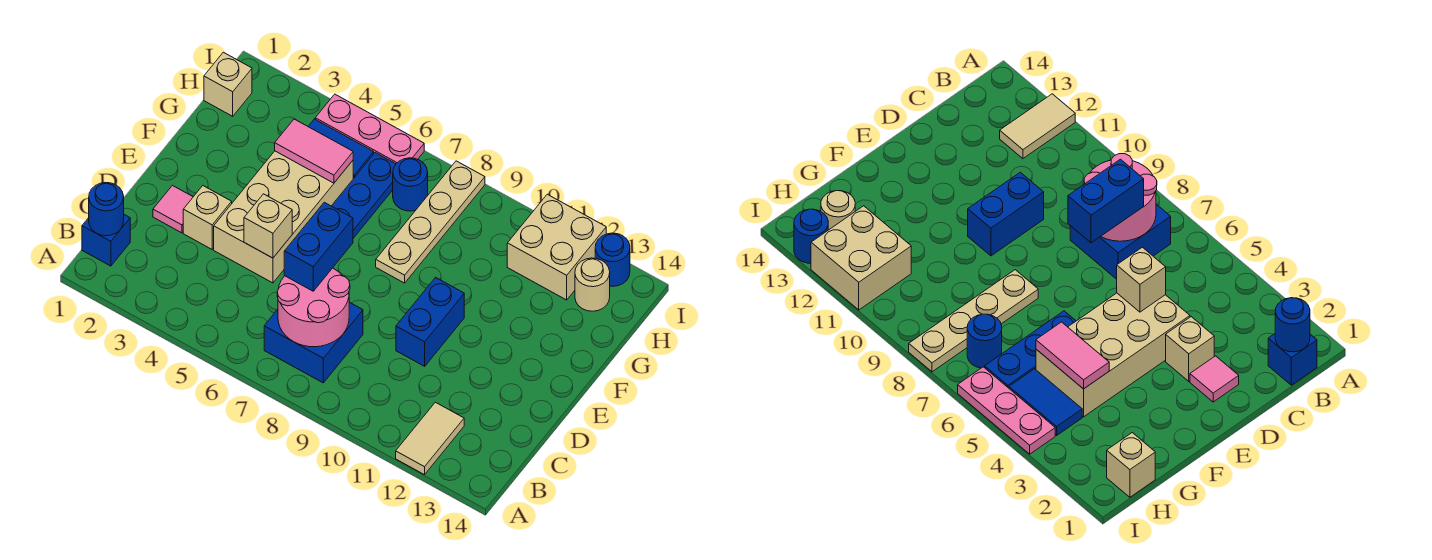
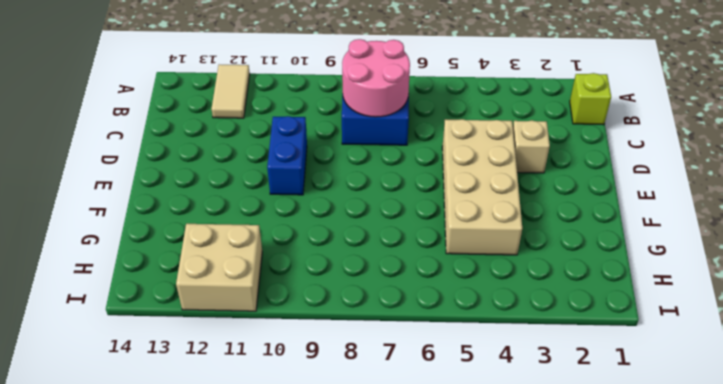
lime 1x1 brick [570,73,611,125] -> blue 1x1 brick [82,215,130,266]
none -> pink 1x1 tile [153,186,193,233]
none -> blue 1x3 plate [332,153,396,238]
none -> tan 1x4 plate [376,161,485,283]

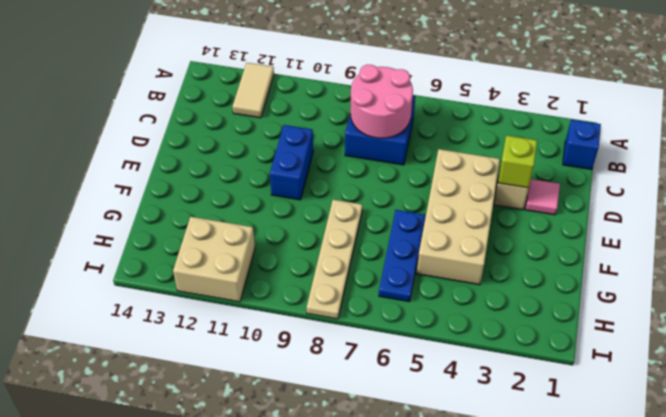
lime 1x1 brick [498,136,537,188] -> none
none -> tan 1x1 brick [204,52,252,116]
none -> blue 1x2 tile [308,119,374,179]
none -> blue 1x1 round brick [393,158,428,211]

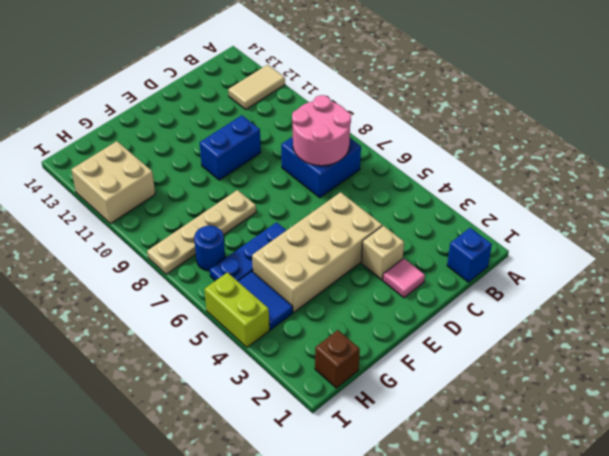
brown 1x1 brick [315,330,360,388] -> tan 1x1 brick [204,52,252,116]
lime 1x2 brick [205,272,269,347] -> pink 1x3 plate [315,94,424,164]
none -> tan 1x1 round brick [575,258,610,311]
none -> blue 1x1 round brick [595,233,630,286]
none -> blue 1x1 round brick [89,183,124,236]

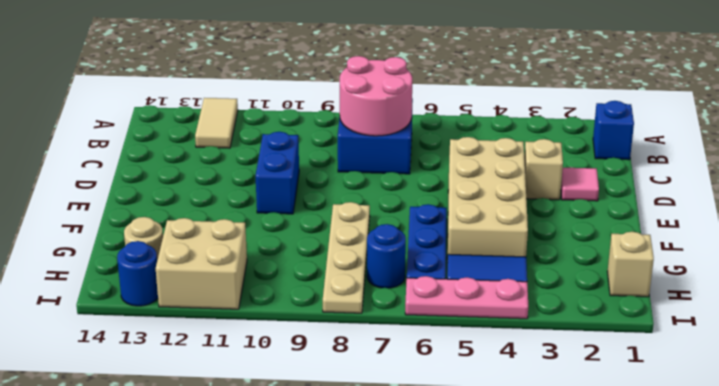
none -> blue 1x1 round brick [89,183,124,236]
none -> tan 1x1 brick [244,194,292,258]
none -> pink 1x2 tile [275,119,353,183]

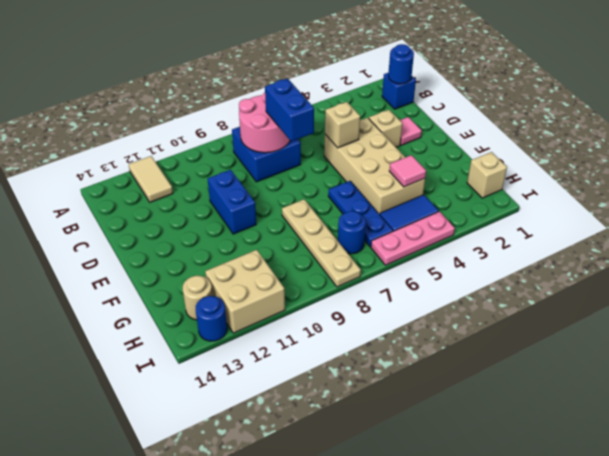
pink 1x1 tile [389,155,426,187] -> pink 1x2 tile [275,119,353,183]

